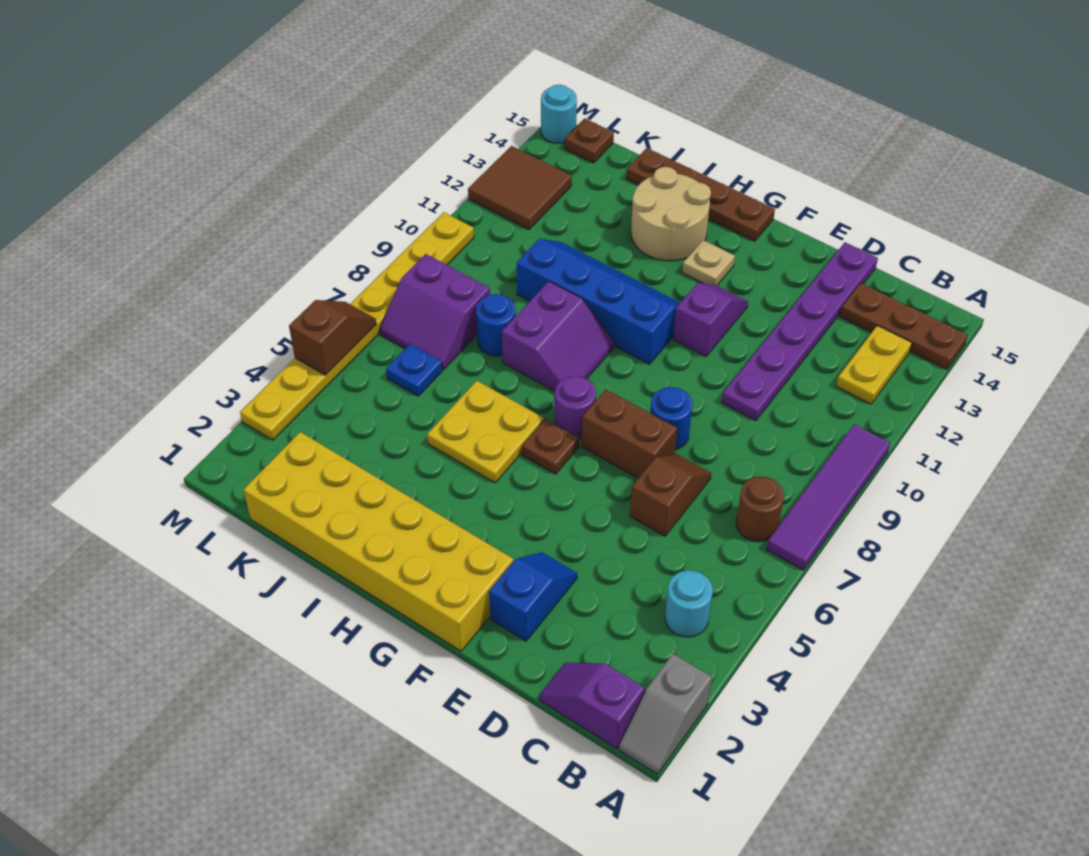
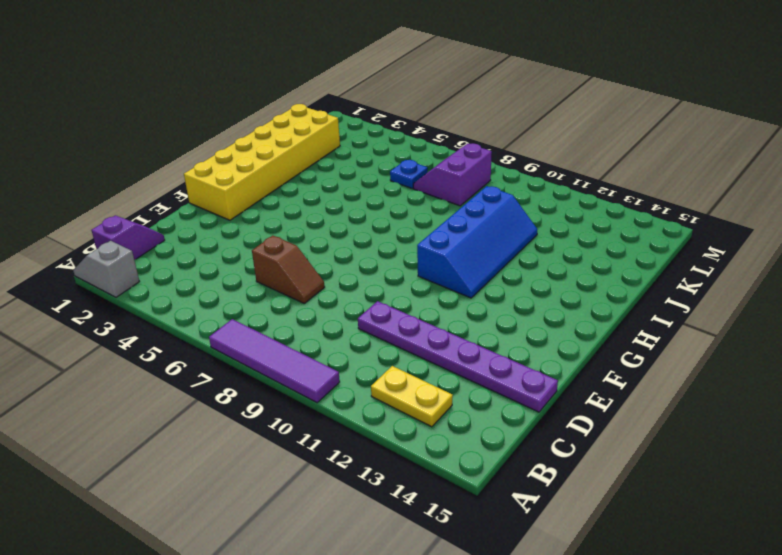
none -> brown 1x3 plate [840,283,968,369]
none -> cyan 1x1 round brick [665,570,713,637]
none -> brown 1x1 round brick [736,477,784,542]
none -> blue 1x2 slope [489,552,577,641]

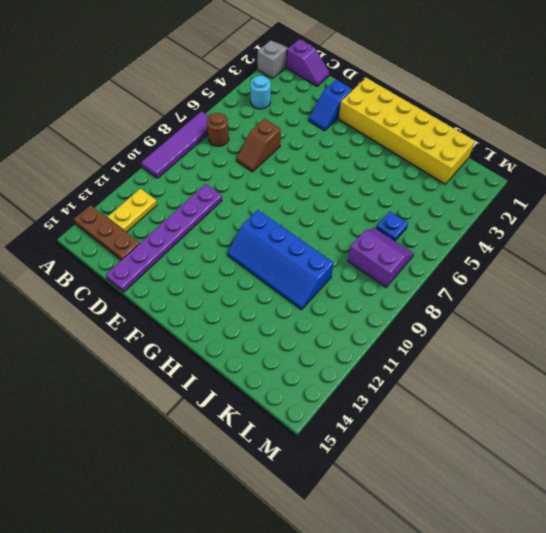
none -> brown 1x2 brick [582,390,677,478]
none -> blue 1x1 round brick [650,387,693,450]
none -> purple 1x2 slope [673,283,748,356]
none -> brown 1x1 plate [522,419,579,474]

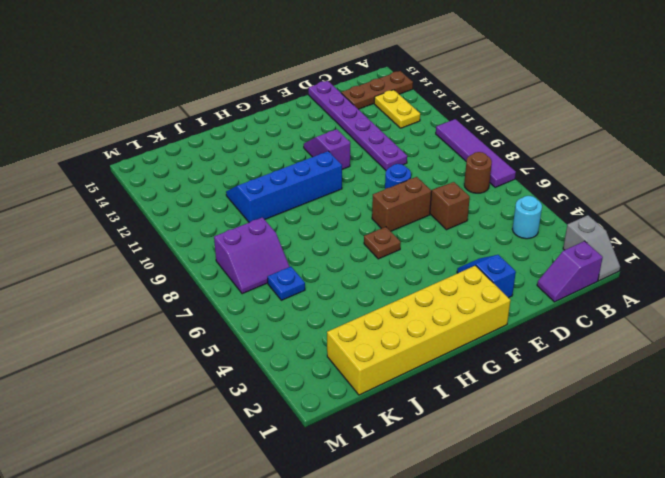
none -> purple 1x1 round brick [555,376,596,439]
none -> tan 1x1 plate [682,240,735,286]
none -> brown 1x4 plate [626,148,775,241]
none -> yellow 2x2 plate [427,381,544,483]

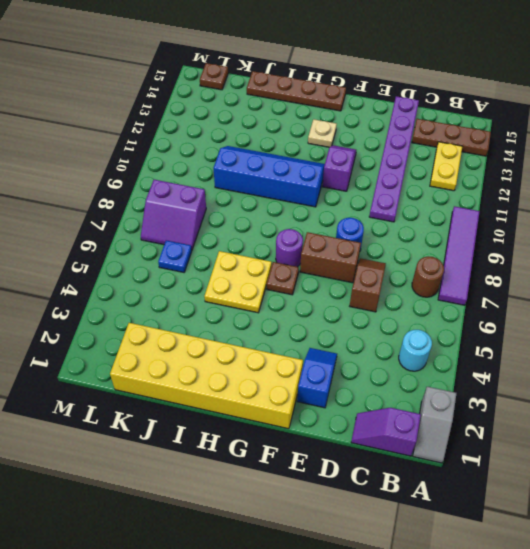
none -> purple 2x2 slope [502,281,614,391]
none -> tan 2x2 round brick [631,167,711,261]
none -> blue 1x1 round brick [476,294,516,356]
none -> brown 2x2 tile [468,146,572,230]

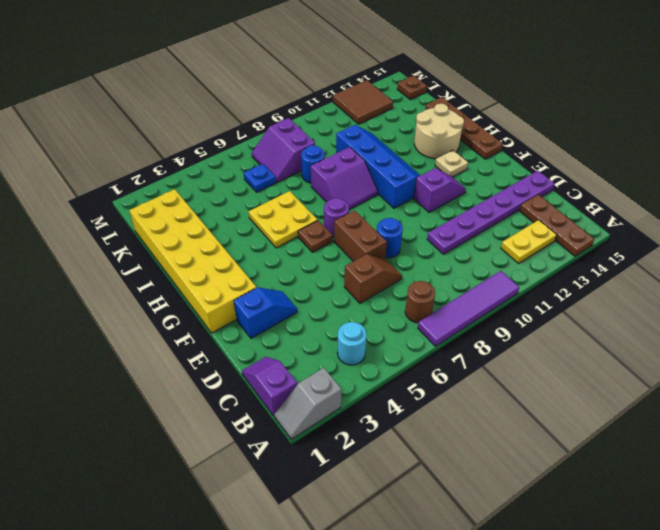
none -> yellow 1x8 plate [240,212,474,440]
none -> cyan 1x1 round brick [541,85,577,143]
none -> brown 1x2 slope [289,300,376,375]

